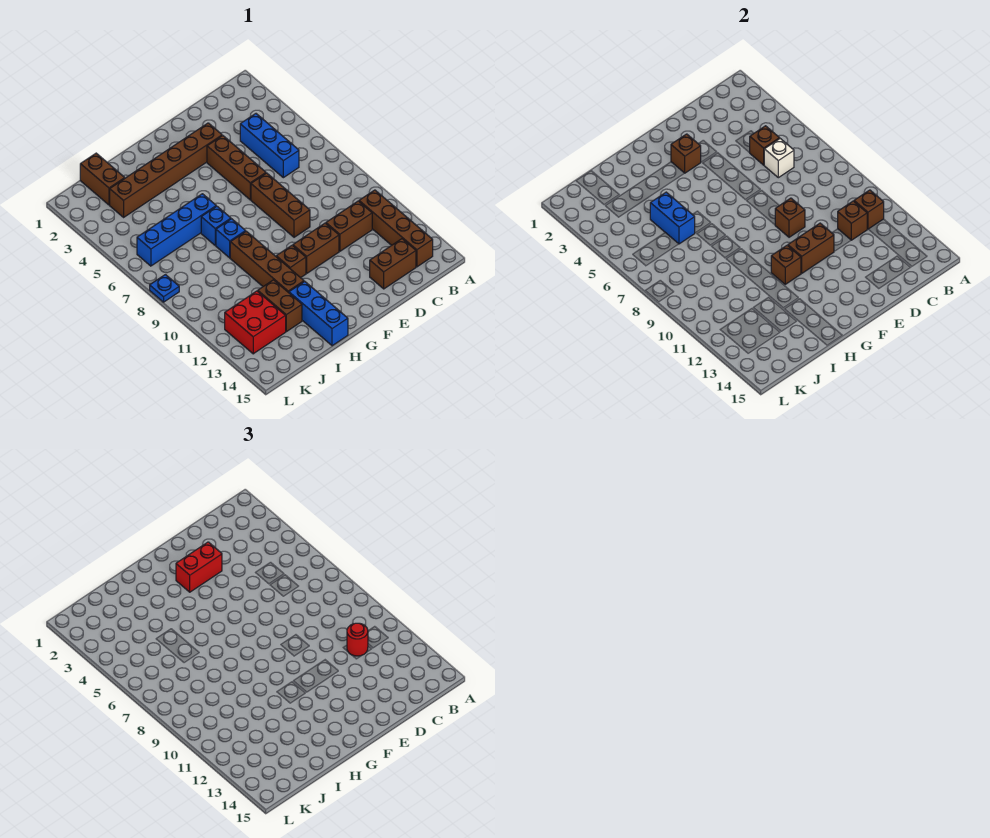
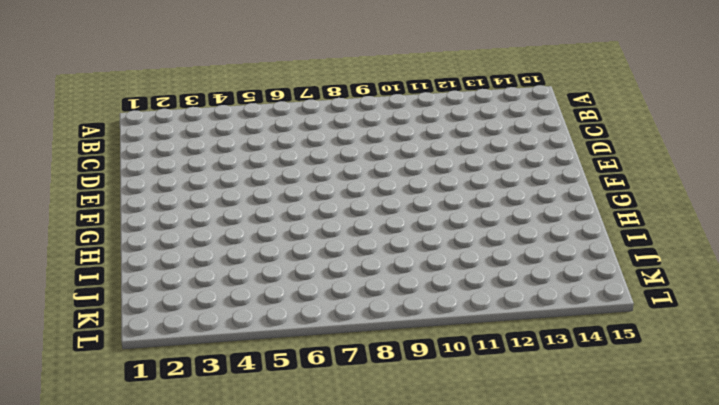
none -> brown 1x4 brick [359,190,433,267]
none -> blue 1x3 brick [240,114,299,178]
none -> brown 1x2 brick [326,201,372,251]

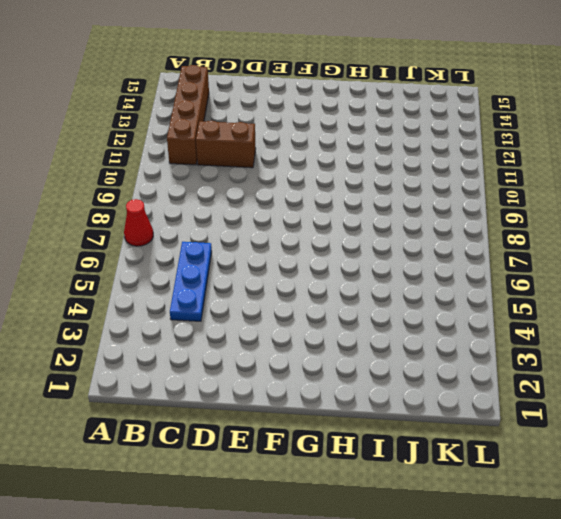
red 1x1 cone [124,199,153,246] -> none
blue 1x3 plate [170,242,212,321] -> blue 1x3 brick [240,114,299,178]
none -> brown 1x2 brick [370,239,416,289]
none -> brown 1x6 brick [110,123,222,217]
none -> brown 1x3 brick [207,136,266,200]

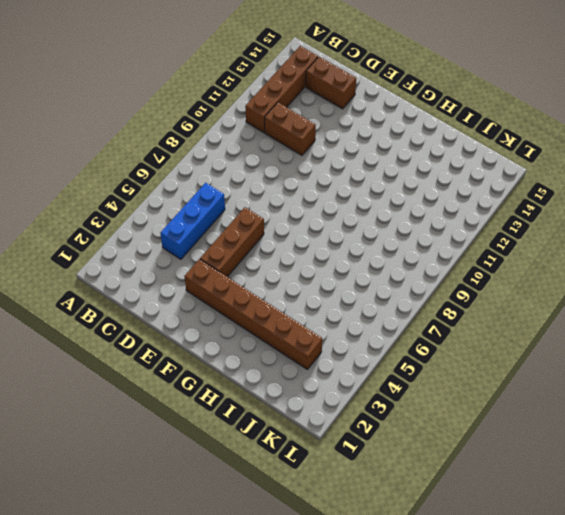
none -> brown 1x3 brick [251,173,310,237]
none -> brown 1x2 brick [293,223,339,273]
none -> brown 1x1 brick [276,246,306,278]

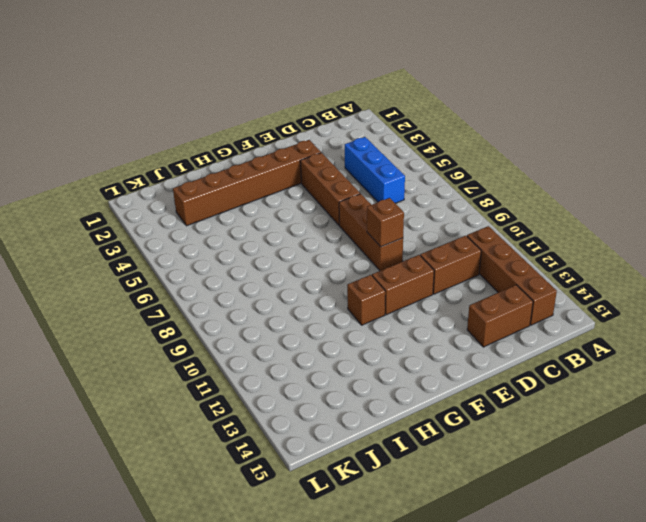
none -> blue 1x4 brick [137,194,216,266]
none -> blue 1x1 brick [201,206,231,245]
none -> blue 1x1 brick [216,219,246,258]

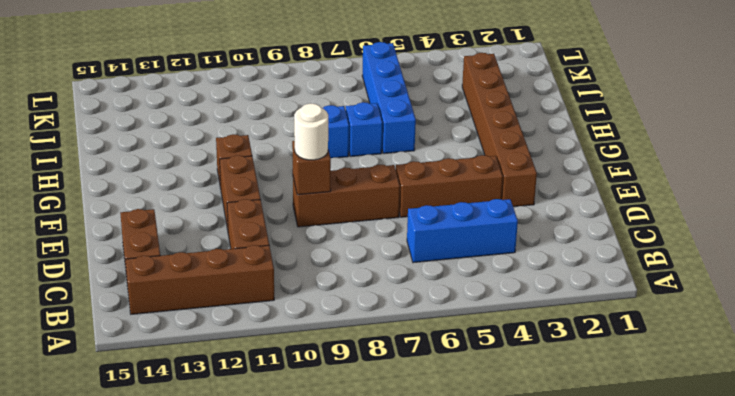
white 1x1 round brick [294,104,328,160] -> none
none -> brown 1x4 brick [230,231,304,293]
none -> blue 1x3 brick [289,281,348,346]
none -> brown 1x2 brick [258,280,302,332]

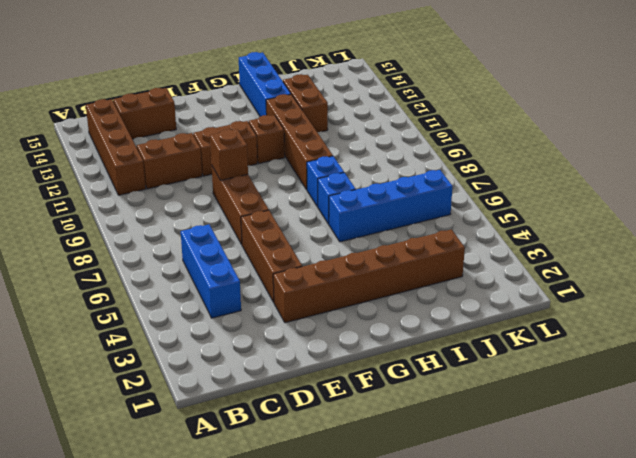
none -> brown 1x2 brick [80,153,125,205]
none -> red 2x2 brick [225,291,286,354]
none -> blue 1x1 plate [150,275,179,302]

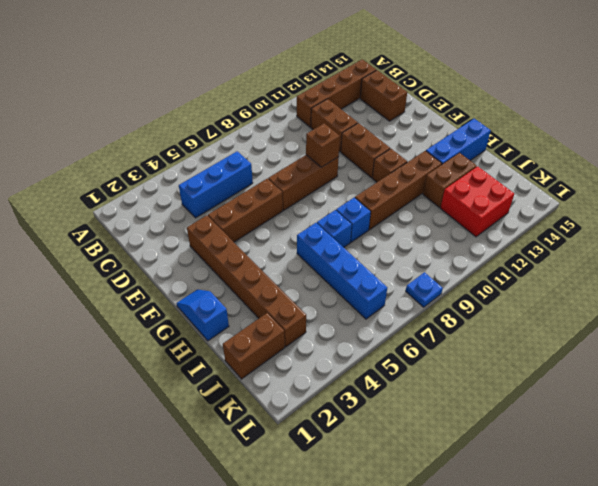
blue 1x2 slope [176,289,229,341] -> none
none -> brown 1x1 brick [854,190,884,229]
none -> brown 1x1 brick [750,126,780,165]
none -> white 1x1 brick [764,139,794,178]

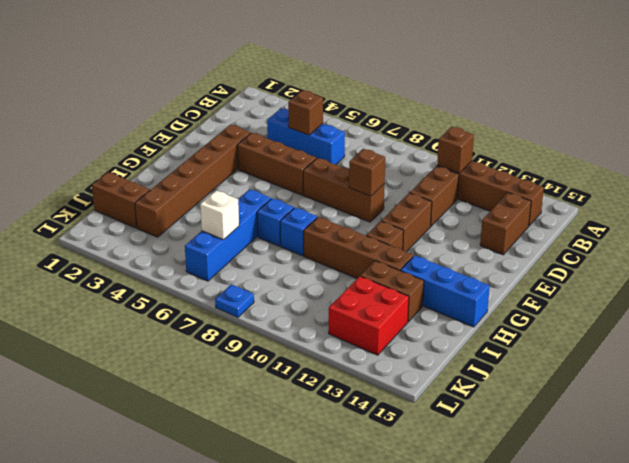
white 1x1 brick [200,190,239,240] -> white 1x1 brick moved to [764,139,794,178]
none -> brown 1x1 brick [838,201,867,240]
none -> brown 1x2 brick [788,223,834,273]
none -> brown 1x1 brick [671,134,701,173]

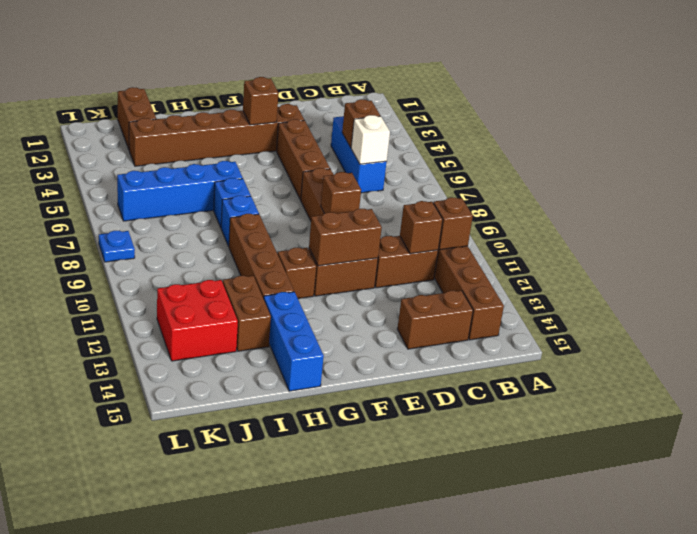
none -> brown 1x1 brick [771,246,801,284]
none -> blue 1x2 brick [650,192,695,244]
none -> red 1x1 round brick [347,623,368,656]

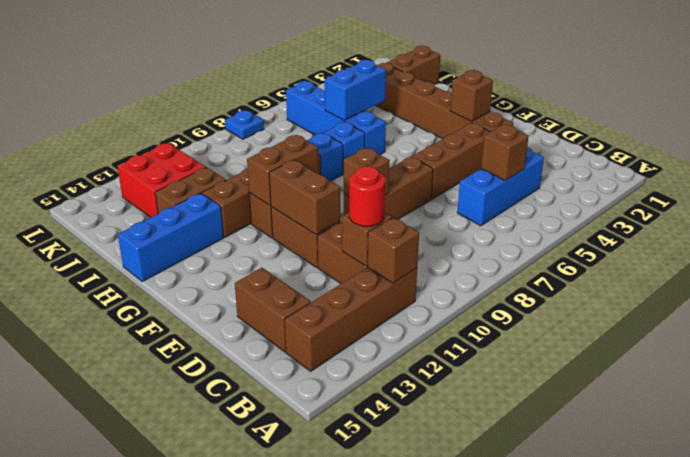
brown 1x2 brick [247,135,318,205] -> brown 1x1 brick [771,246,801,284]
none -> white 1x1 brick [764,139,794,178]
none -> red 1x2 brick [176,542,222,592]

